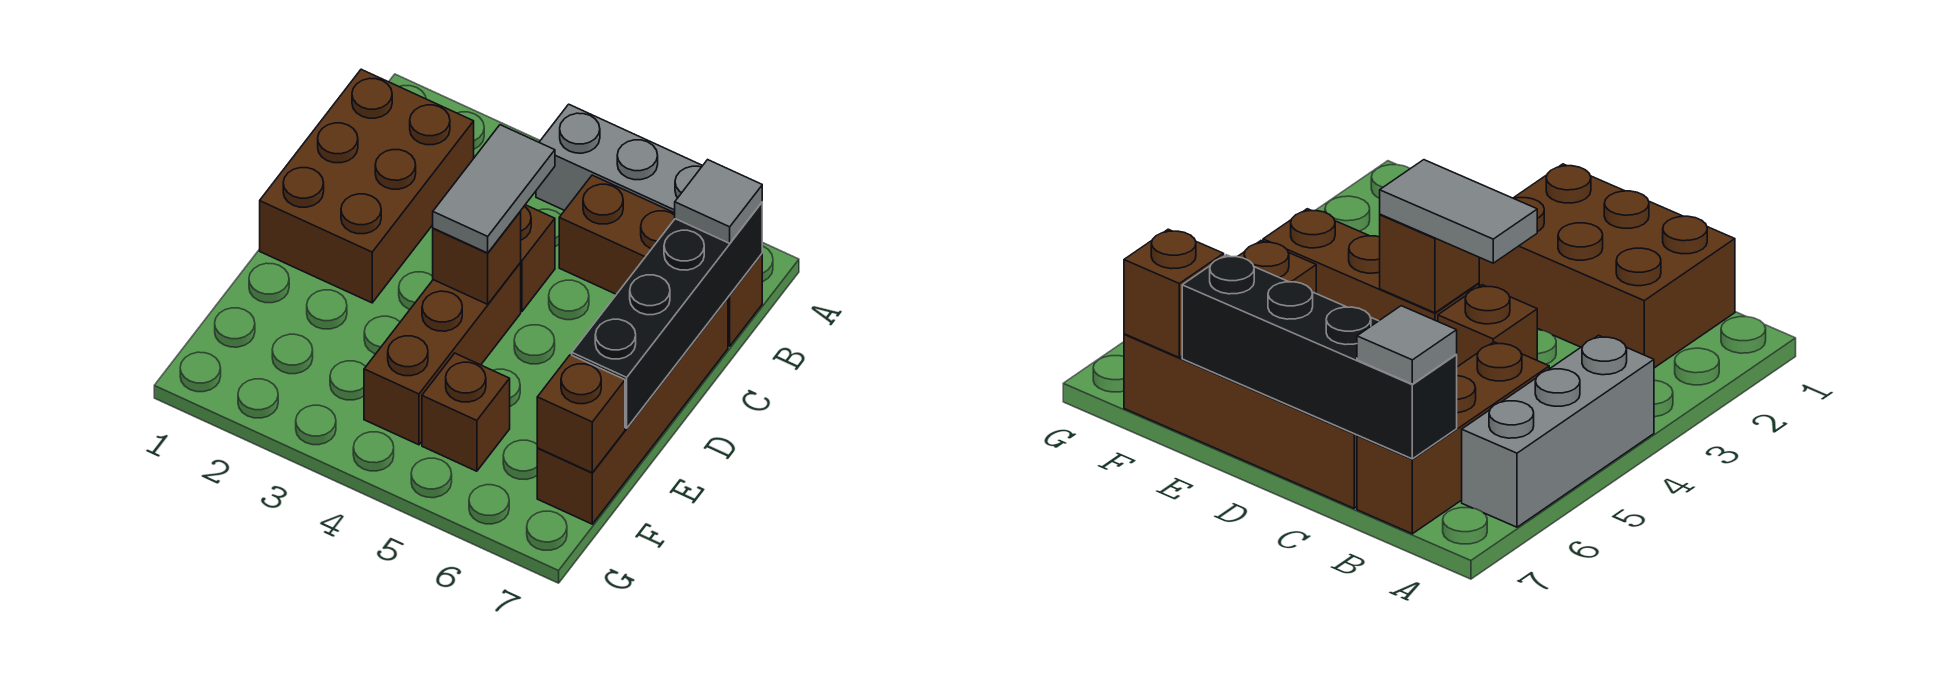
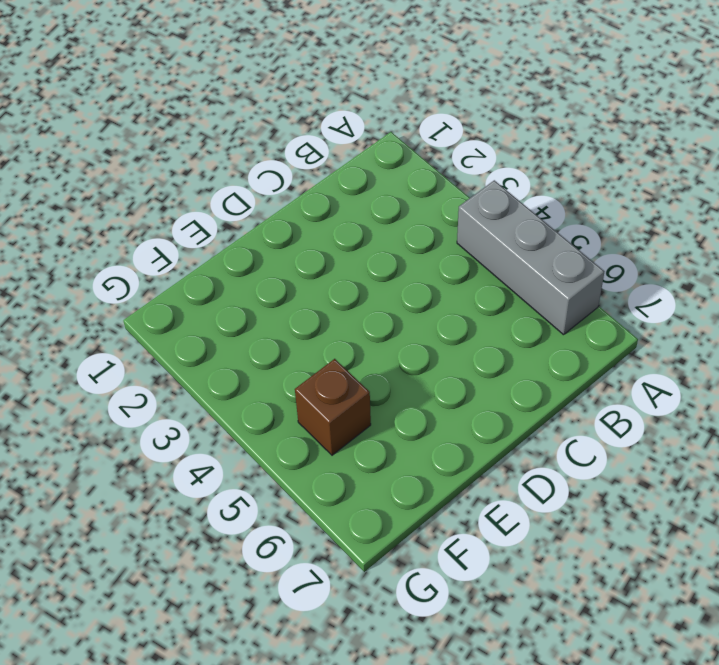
none -> brown 2x3 brick [260,69,474,303]
none -> brown 1x3 brick [559,175,762,346]
none -> brown 1x1 brick [520,205,555,311]

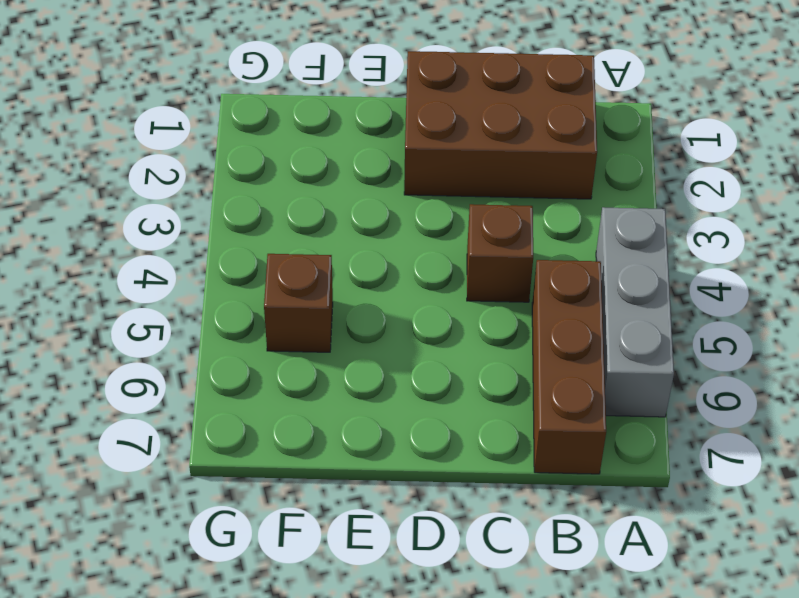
none -> brown 1x4 brick [537,298,728,524]
none -> brown 1x3 brick [364,263,521,445]
none -> black 1x4 brick [572,203,762,428]

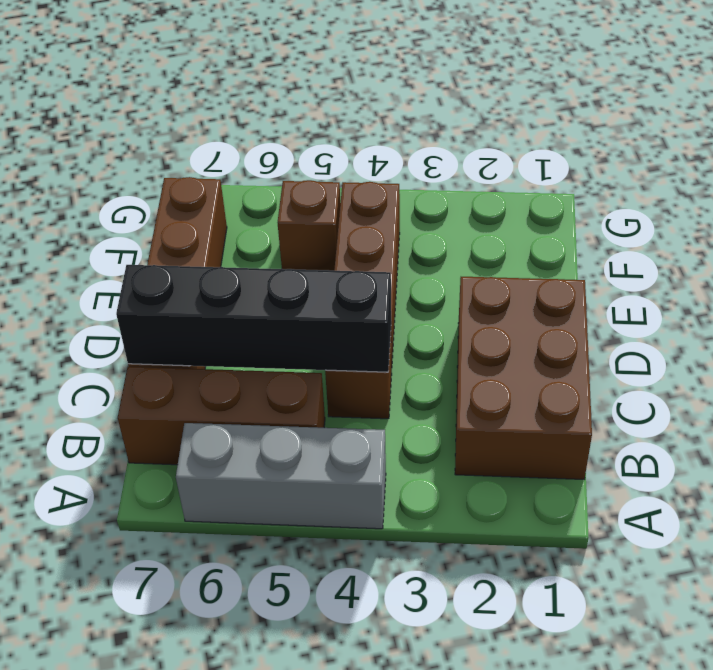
black 1x4 brick [116,265,391,372] -> black 1x4 brick turned to [572,203,762,428]
none -> brown 1x1 brick [433,212,521,304]
none -> brown 1x1 brick [537,355,625,473]
none -> grey 1x1 tile [675,160,762,243]

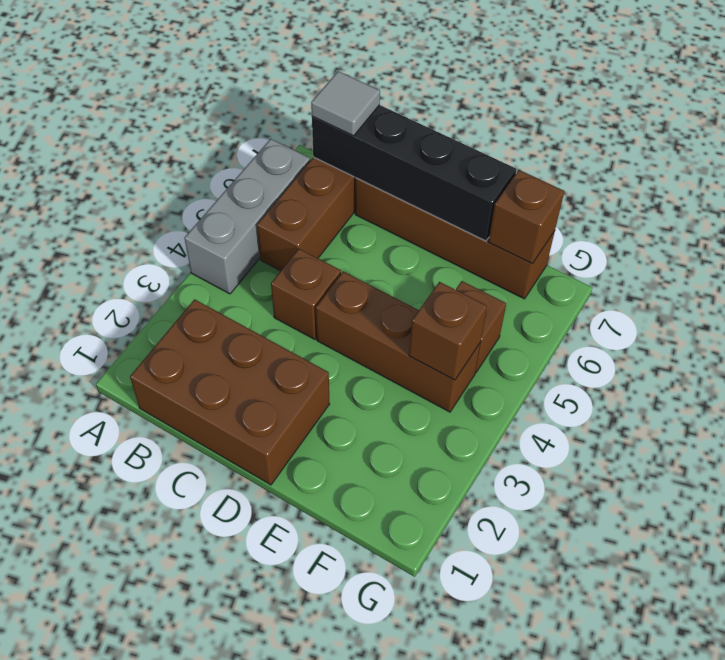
brown 1x1 brick [409,282,487,380] -> brown 1x1 brick moved to [433,212,521,304]
none -> grey 1x2 tile [433,125,555,253]

